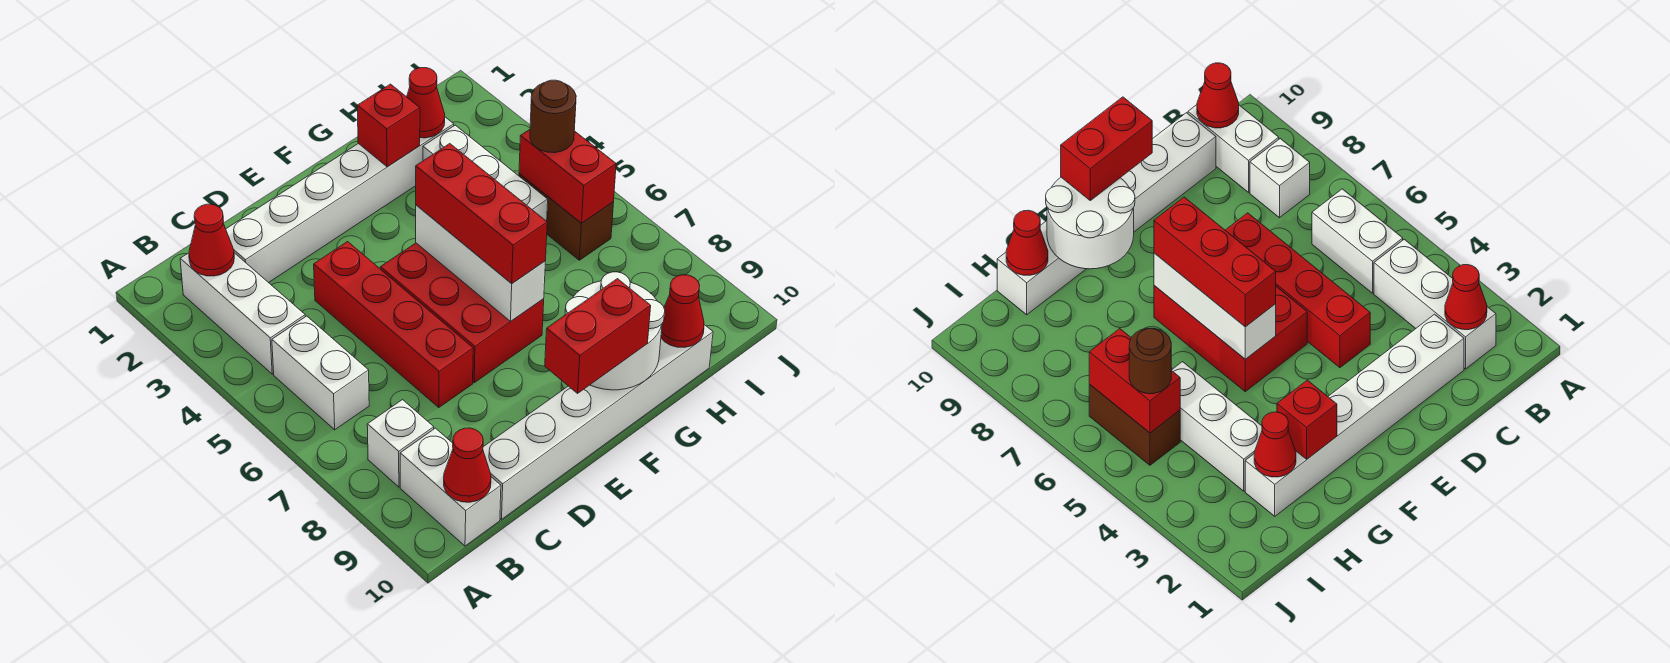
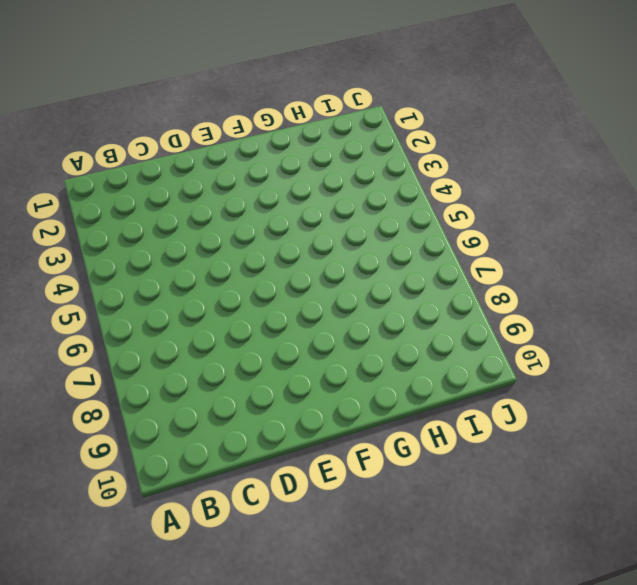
none -> white 1x3 brick [180,253,305,374]
none -> white 1x2 brick [272,316,369,430]
none -> white 1x1 brick [367,400,434,487]

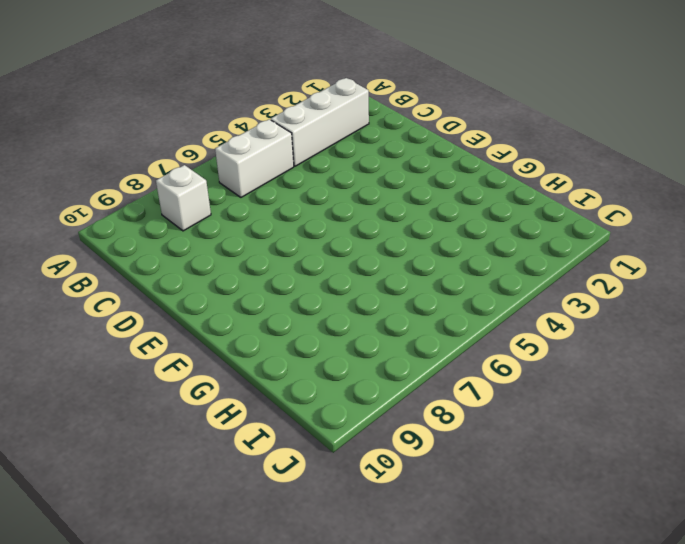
none -> white 1x2 brick [400,428,501,546]
none -> white 1x6 brick [226,117,454,283]
none -> white 1x6 brick [483,325,713,519]

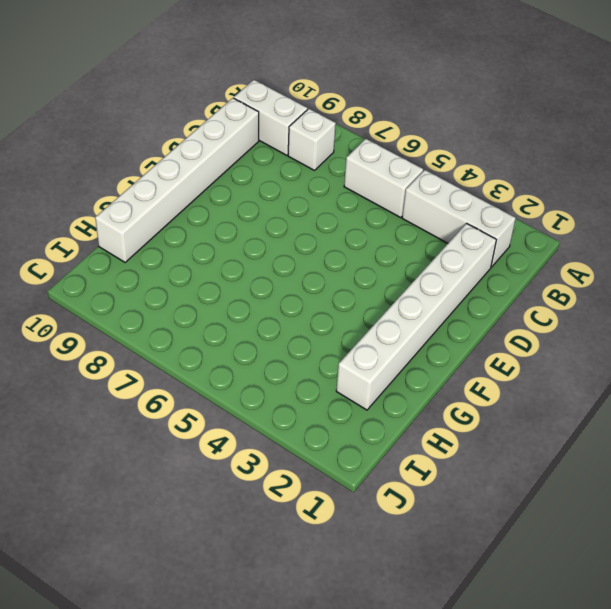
none -> red 1x4 brick [314,242,473,407]
none -> red 2x3 brick [380,243,544,383]
none -> white 1x3 brick [423,125,548,221]

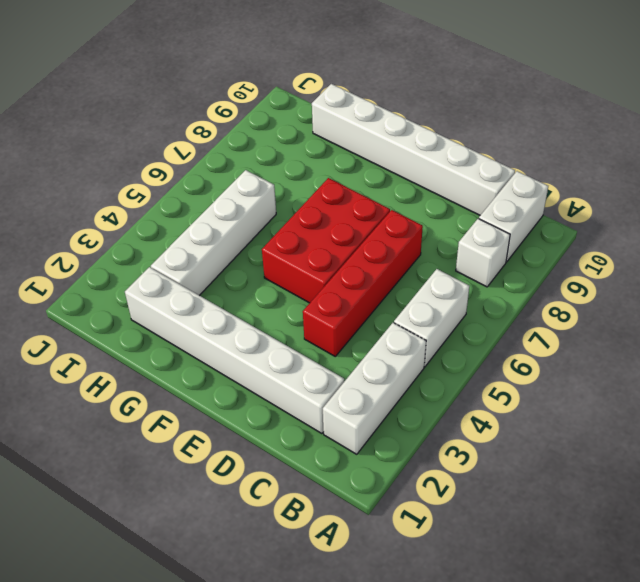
white 1x4 brick [151,170,276,296] -> white 1x3 brick [423,125,548,221]
none -> brown 1x2 brick [519,174,614,260]
none -> red 1x1 cone [189,204,234,276]
none -> red 1x1 cone [444,428,491,502]

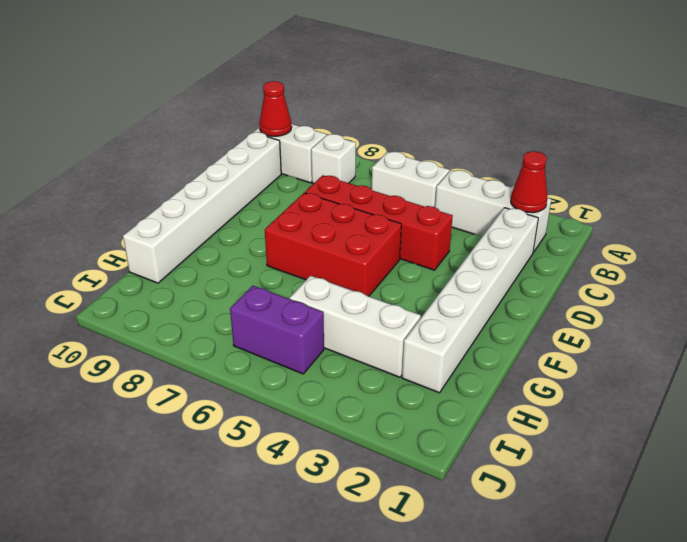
purple 1x2 brick [230,286,324,374] -> brown 1x2 brick [519,174,614,260]
none -> white 1x3 brick [416,205,545,321]
none -> white 2x2 round brick [565,272,665,390]
none -> red 1x1 brick [357,84,420,167]

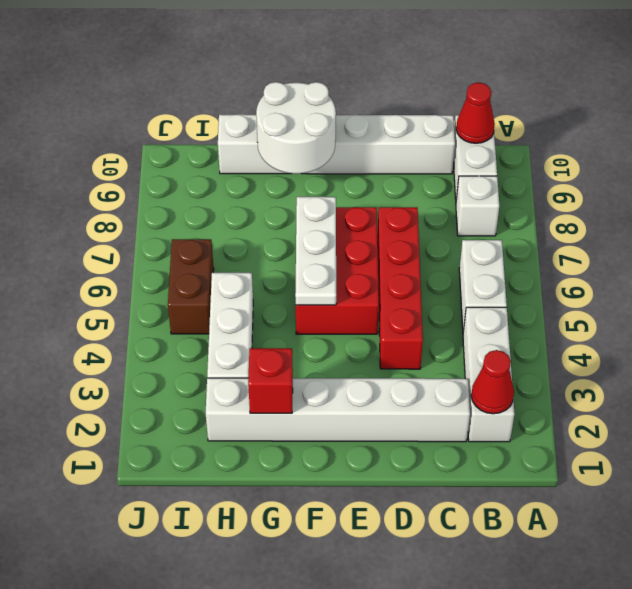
white 1x3 plate [295,197,336,305] -> white 1x3 brick [416,205,545,321]
none -> red 1x1 cone [407,68,445,138]
none -> red 1x1 cone [661,275,704,347]
none -> red 1x2 brick [519,130,616,223]

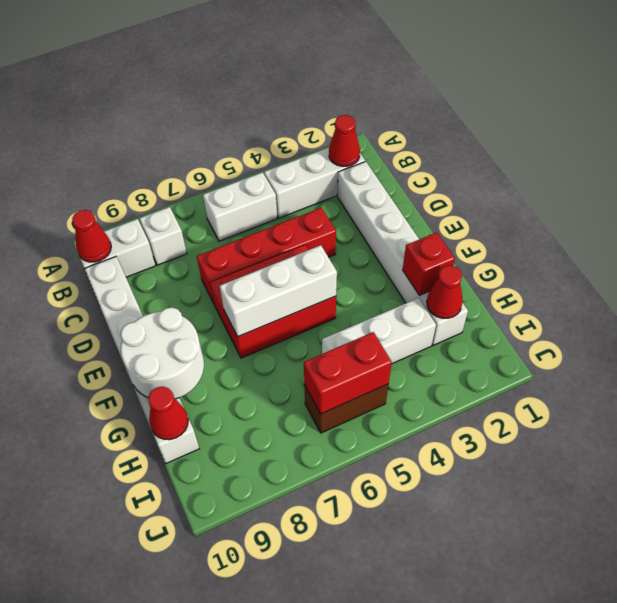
none -> red 1x2 brick [545,279,651,393]
none -> red 1x3 brick [416,144,547,284]
none -> brown 1x1 round brick [530,80,576,153]

